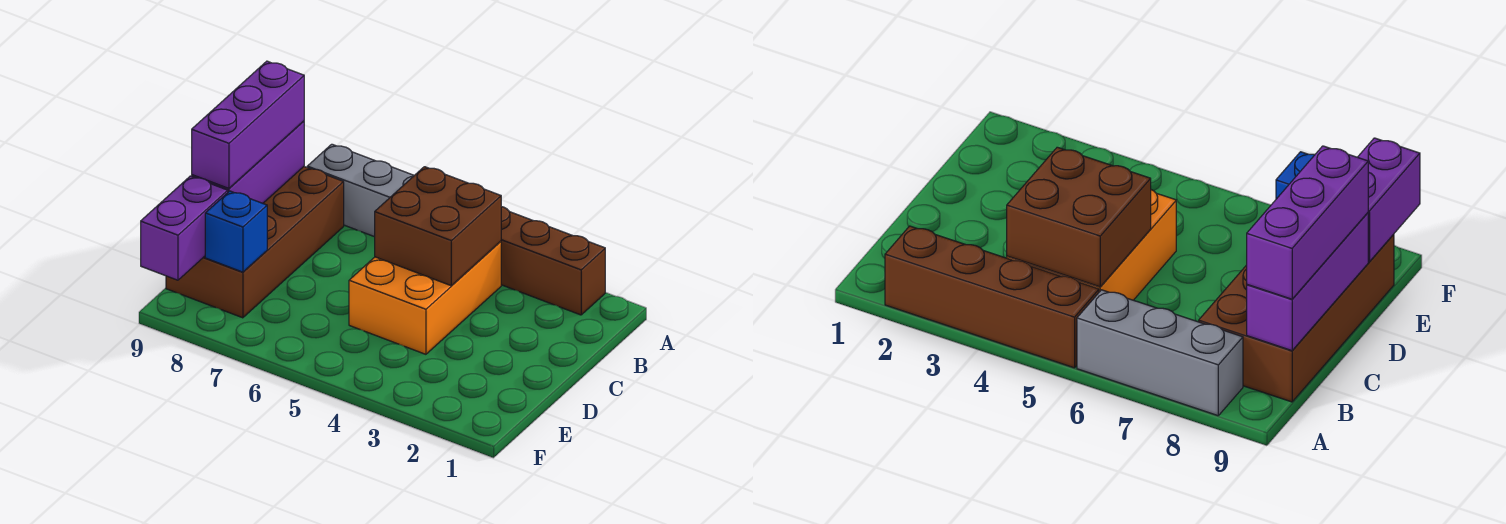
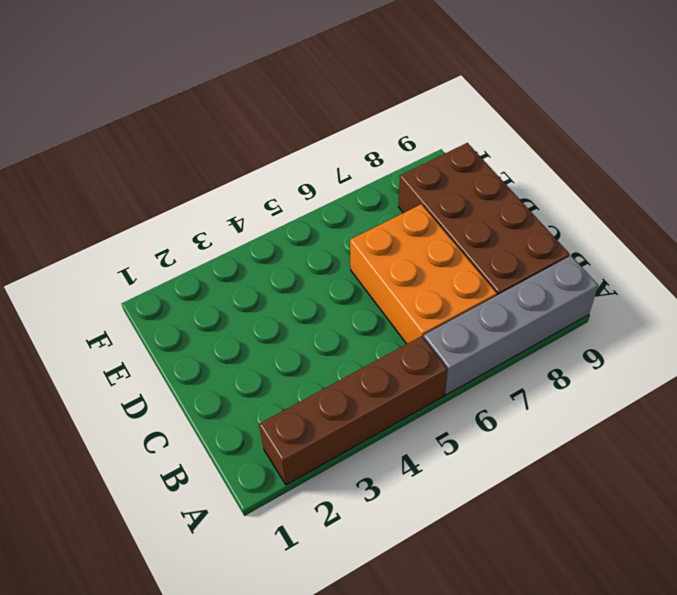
grey 1x4 brick [424,256,598,395] -> grey 1x3 brick [307,144,414,237]
orange 2x3 brick [350,204,497,344] -> orange 2x3 brick moved to [349,241,501,354]
none -> brown 2x2 brick [375,167,501,286]
none -> purple 1x3 brick [192,121,304,203]

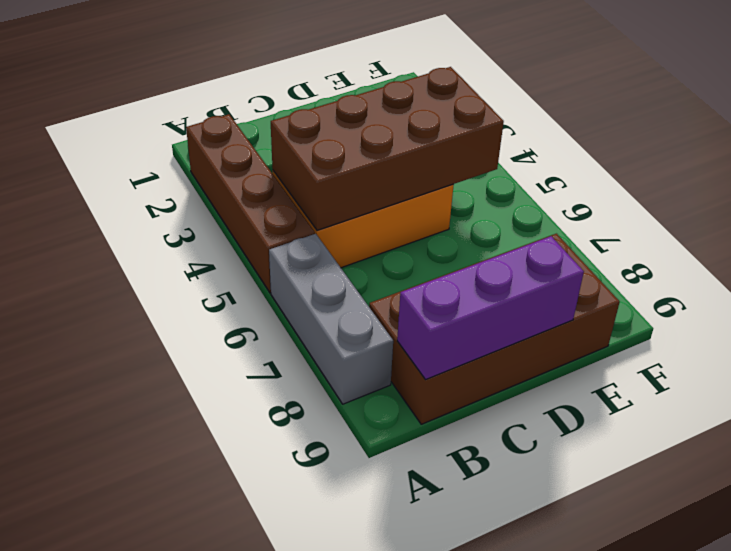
brown 2x4 brick [271,67,504,231] -> brown 2x2 brick [375,167,501,286]
none -> blue 1x1 brick [205,191,267,272]
none -> purple 1x2 brick [141,176,228,280]

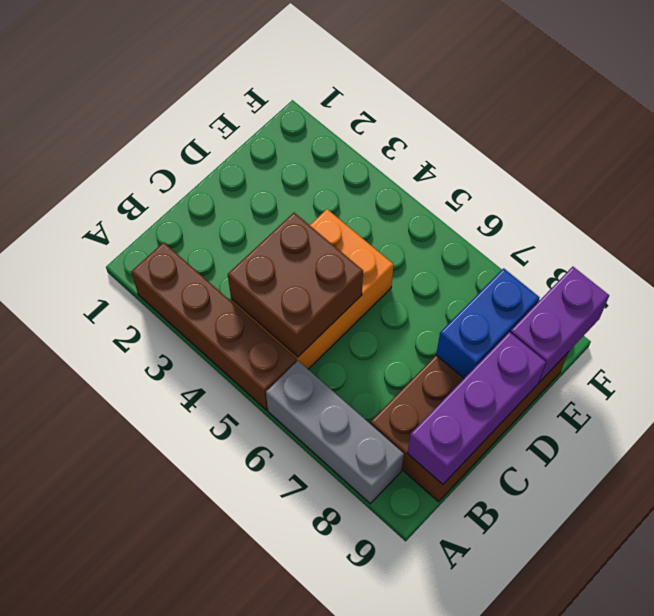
blue 1x2 brick [436,268,539,378] -> blue 1x1 brick [205,191,267,272]
none -> purple 1x3 brick [192,61,304,188]

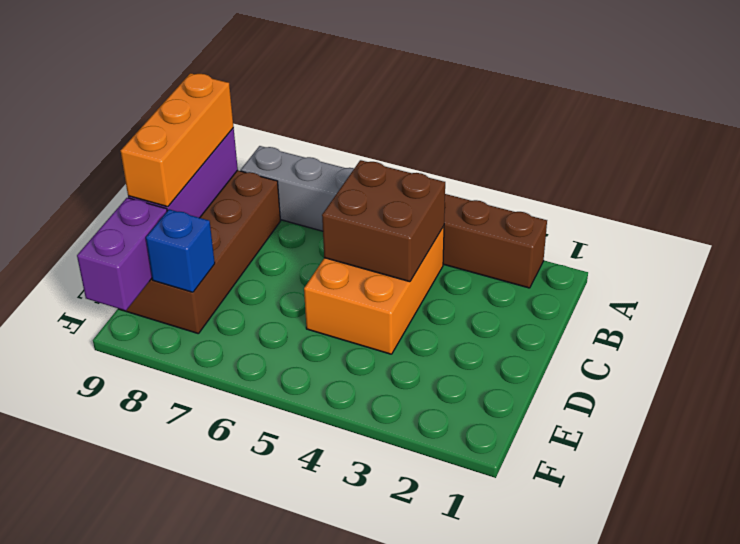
orange 1x3 brick [121,73,234,207] -> purple 1x3 brick [192,61,304,188]

